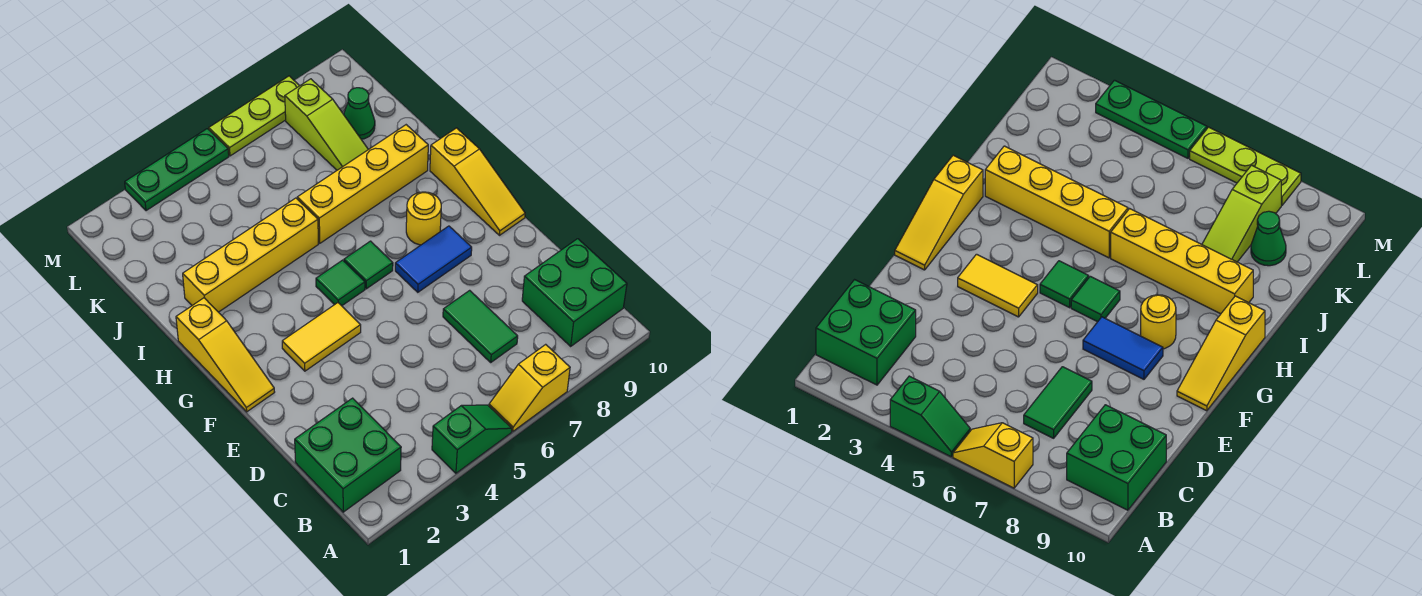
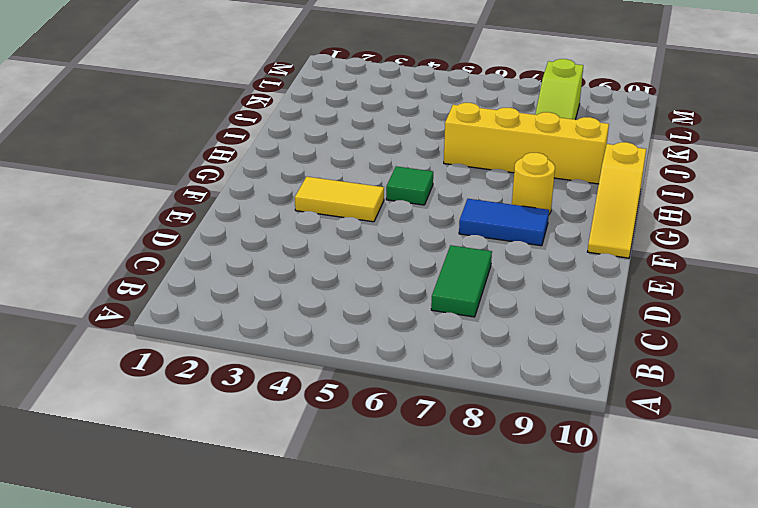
none -> green 1x2 slope [432,405,512,473]
none -> yellow 1x2 slope [489,344,570,431]
none -> green 2x2 brick [295,398,401,512]

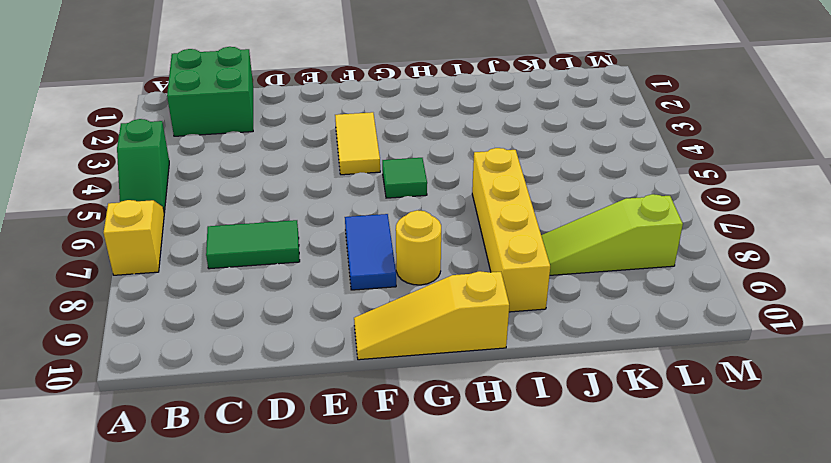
none -> green 2x2 brick [522,239,627,346]
none -> yellow 1x3 slope [176,298,275,412]
none -> green 1x1 tile [344,241,393,289]

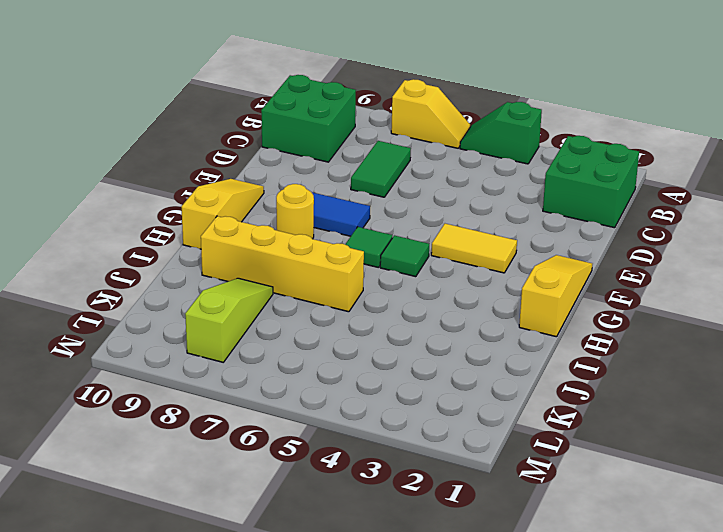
none -> yellow 1x4 brick [183,198,318,312]
none -> green 1x1 cone [344,88,375,139]
none -> green 1x3 plate [125,129,229,211]

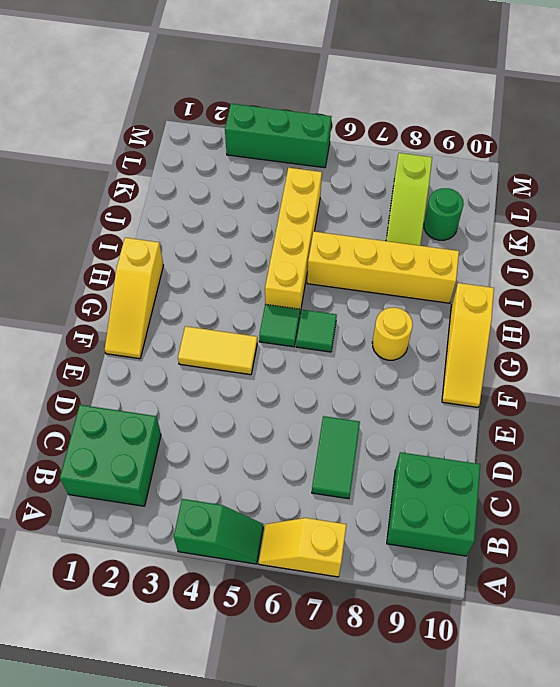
yellow 1x4 brick [265,168,322,312] -> yellow 1x4 brick turned to [183,198,318,312]
green 1x1 round brick [424,188,464,240] -> green 1x1 cone [344,88,375,139]
green 1x3 brick [225,104,332,168] -> green 1x3 plate [125,129,229,211]
none -> blue 1x2 tile [395,226,472,292]
none -> lime 1x3 plate [209,76,299,156]

